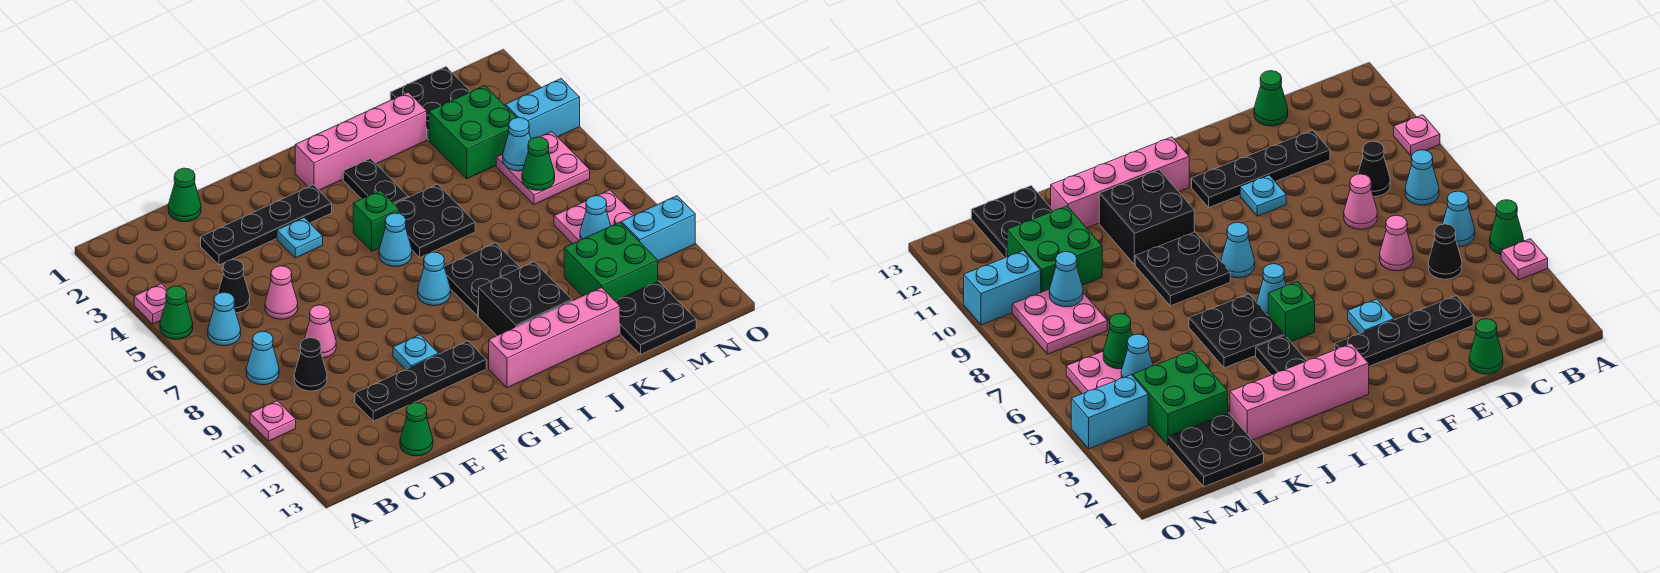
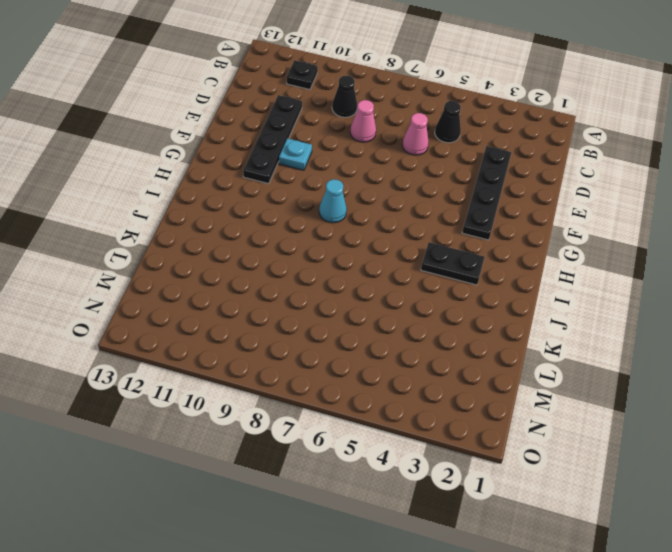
black 1x1 plate [287,60,318,90] -> none
none -> pink 1x1 plate [134,284,167,324]
none -> green 1x1 cone [160,286,193,339]
none -> pink 1x1 plate [250,401,296,441]
none -> cyan 1x1 cone [208,292,241,346]

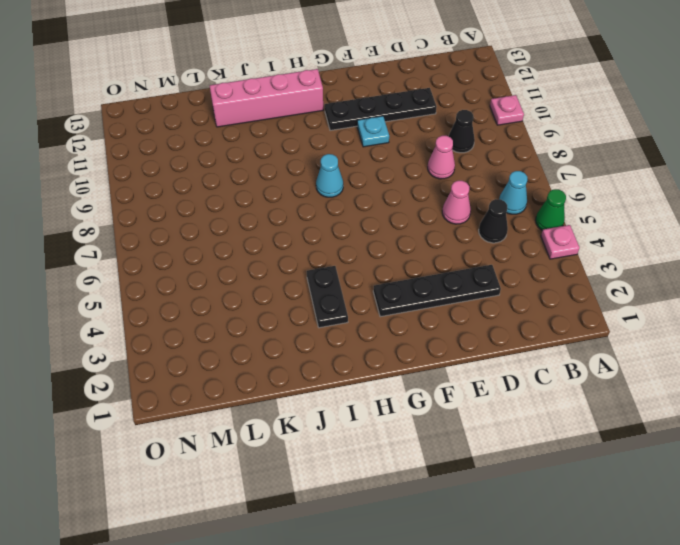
none -> cyan 1x1 cone [246,331,279,385]
none -> green 1x1 cone [168,168,201,222]
none -> green 1x1 cone [400,403,433,456]
none -> cyan 1x1 plate [277,218,323,258]

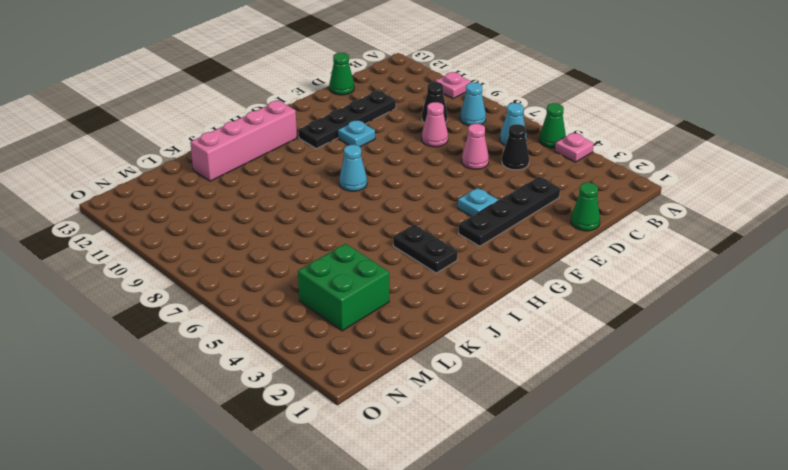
none -> pink 1x4 brick [295,92,427,190]
none -> green 1x1 brick [353,191,399,251]
none -> cyan 1x1 cone [379,213,412,267]
none -> black 2x2 plate [395,184,475,257]

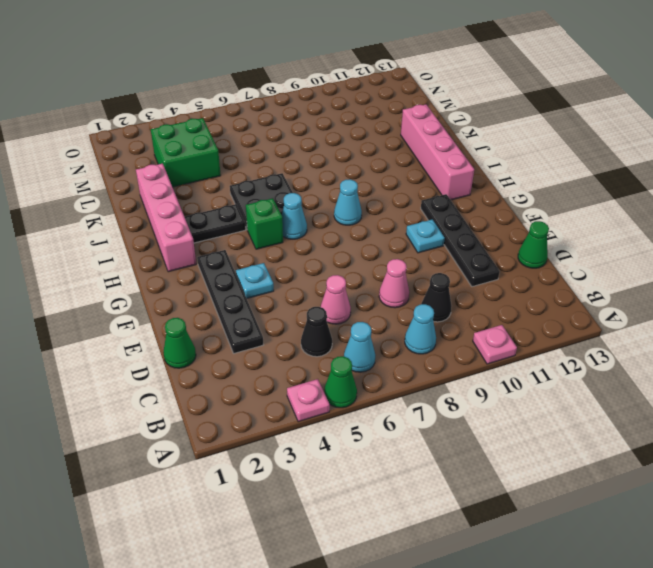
none -> black 2x2 plate [444,243,520,316]
none -> black 2x2 brick [479,262,572,335]
none -> black 2x2 plate [390,67,471,140]
none -> green 2x2 brick [564,222,658,301]

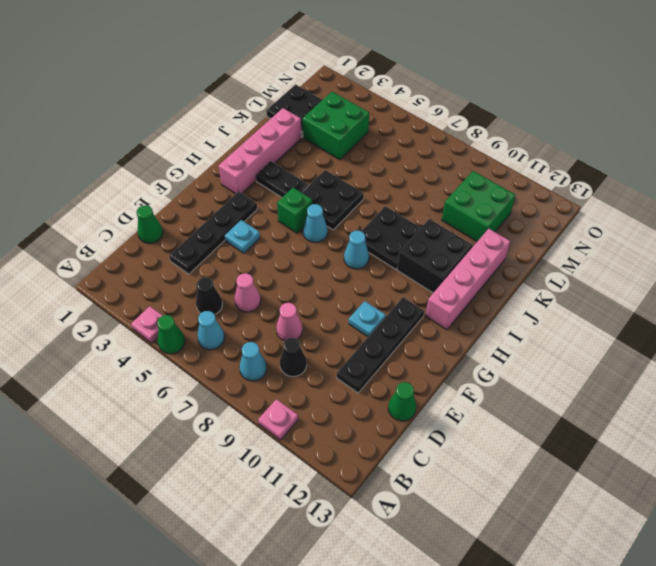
none -> black 2x2 plate [615,281,696,354]
none -> pink 2x2 plate [496,131,590,205]
none -> pink 2x2 plate [554,190,634,244]
none -> cyan 1x2 brick [505,79,580,139]

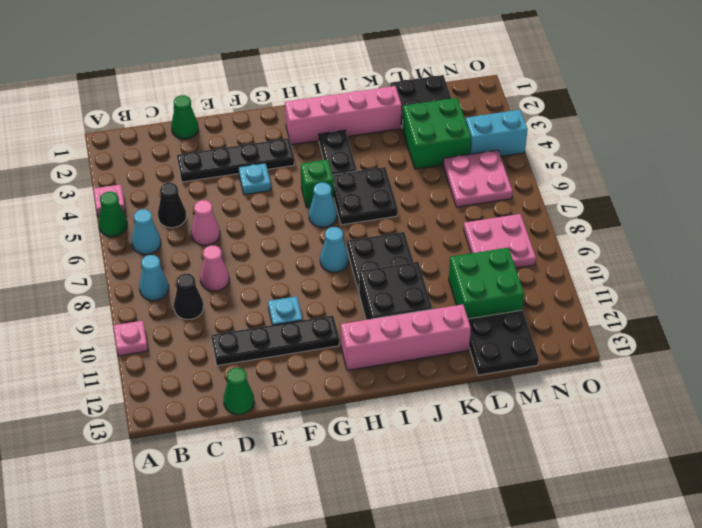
none -> cyan 1x2 brick [621,196,695,261]
none -> cyan 1x1 cone [503,117,531,171]
none -> green 1x1 cone [522,137,555,190]
none -> cyan 1x1 cone [580,196,611,240]

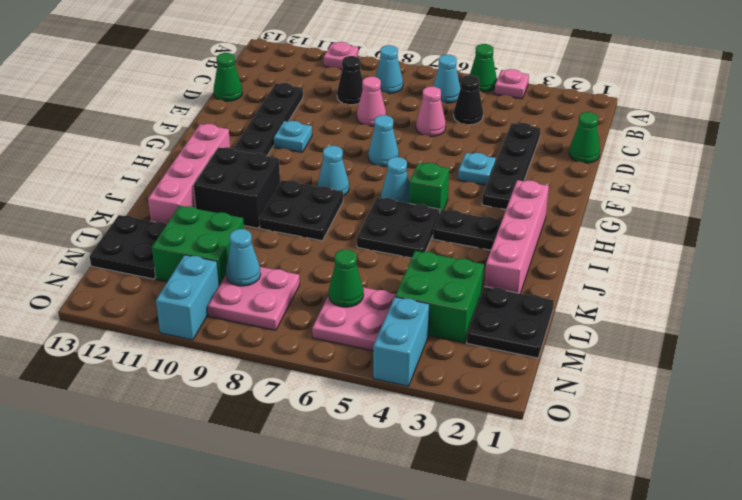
cyan 1x1 cone [368,115,399,167] -> cyan 1x1 cone moved to [503,117,531,171]

